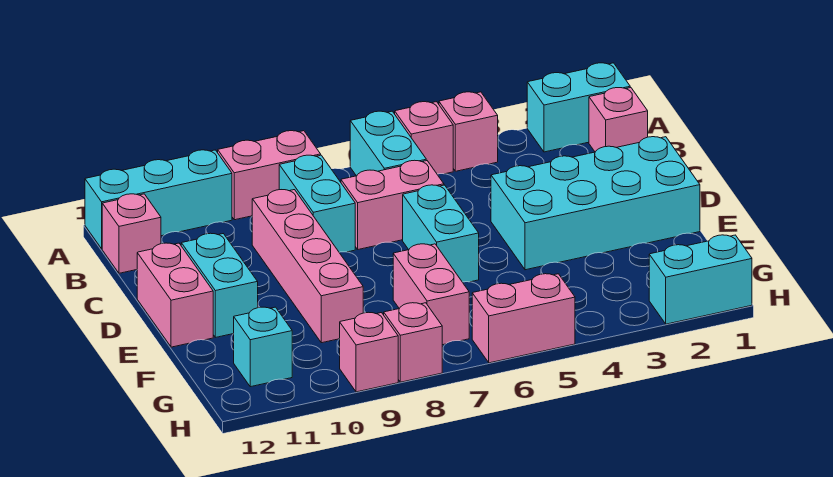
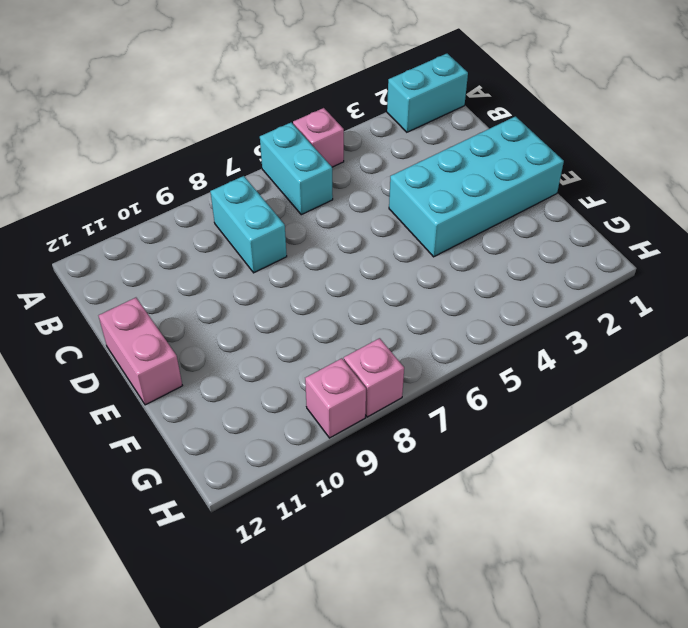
none -> pink 1x1 brick [439,92,498,171]
none -> pink 1x2 brick [218,131,321,220]
none -> cyan 1x3 brick [85,150,232,249]

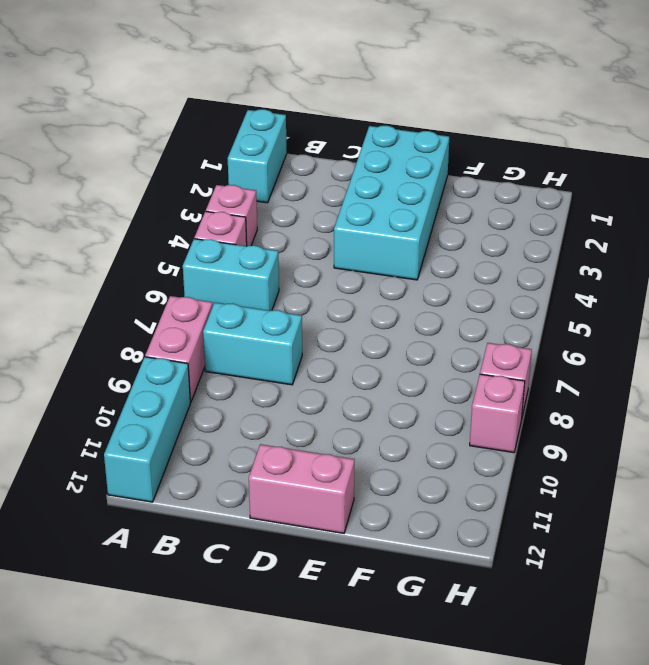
none -> pink 1x1 brick [589,88,648,152]
none -> pink 1x1 brick [102,194,161,273]
none -> pink 1x2 brick [341,160,444,249]

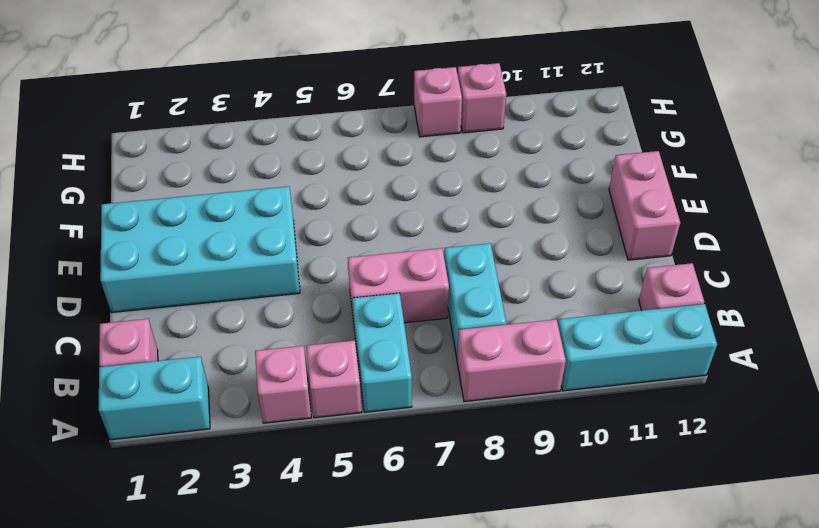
none -> pink 1x4 brick [252,190,363,343]
none -> cyan 1x2 brick [403,185,479,282]
none -> cyan 1x2 brick [181,233,258,337]

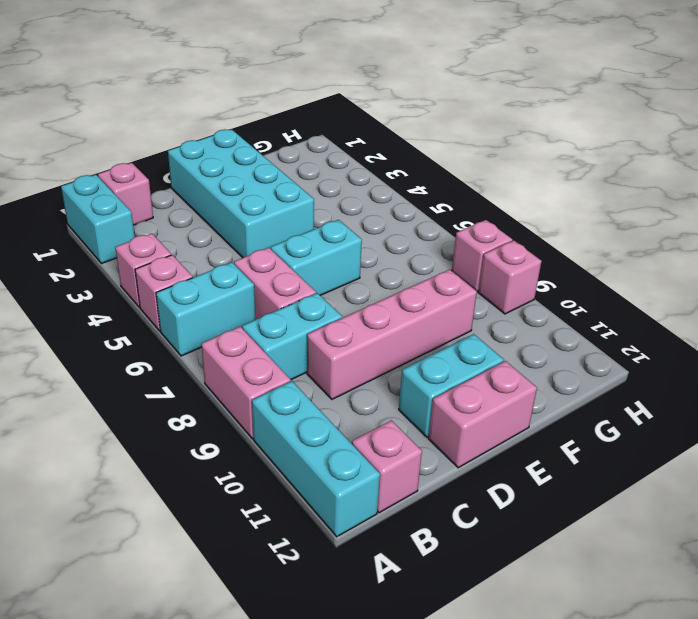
none -> pink 1x2 brick [393,244,469,345]
none -> cyan 1x1 brick [234,307,292,387]
none -> cyan 1x2 brick [649,235,752,324]

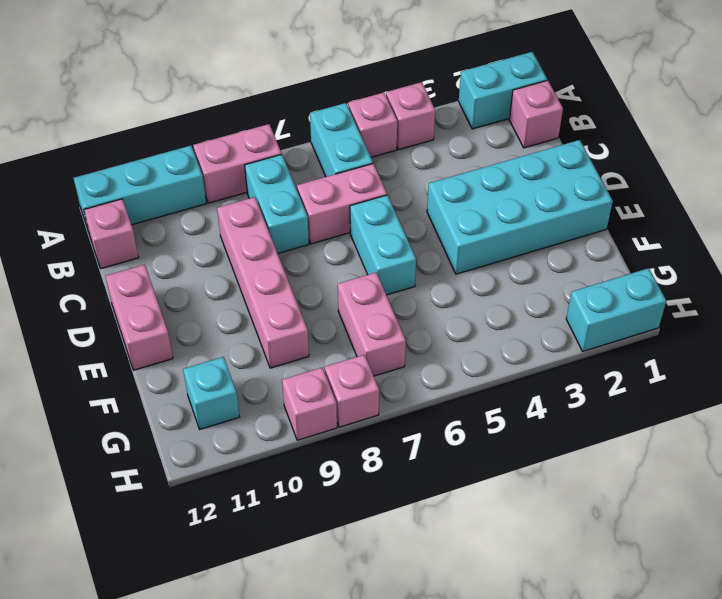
none -> cyan 1x2 brick [181,233,258,337]
none -> pink 1x2 brick [472,274,575,363]

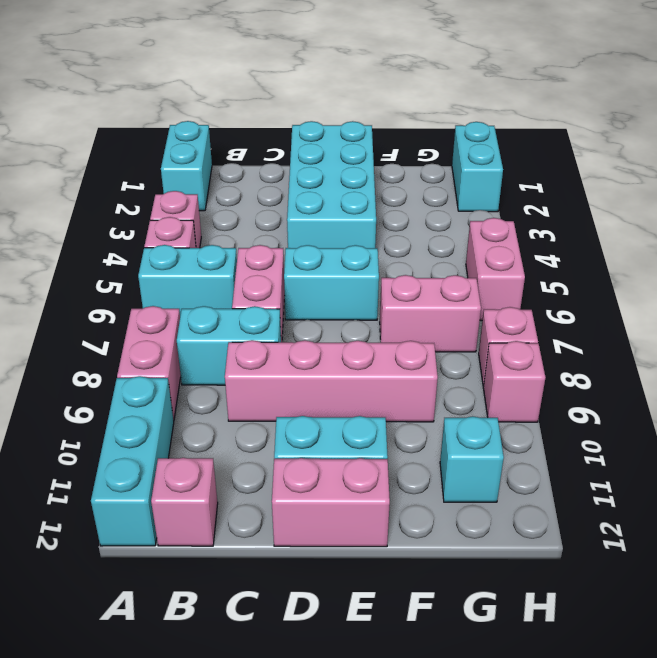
none -> pink 1x1 brick [589,88,648,152]

